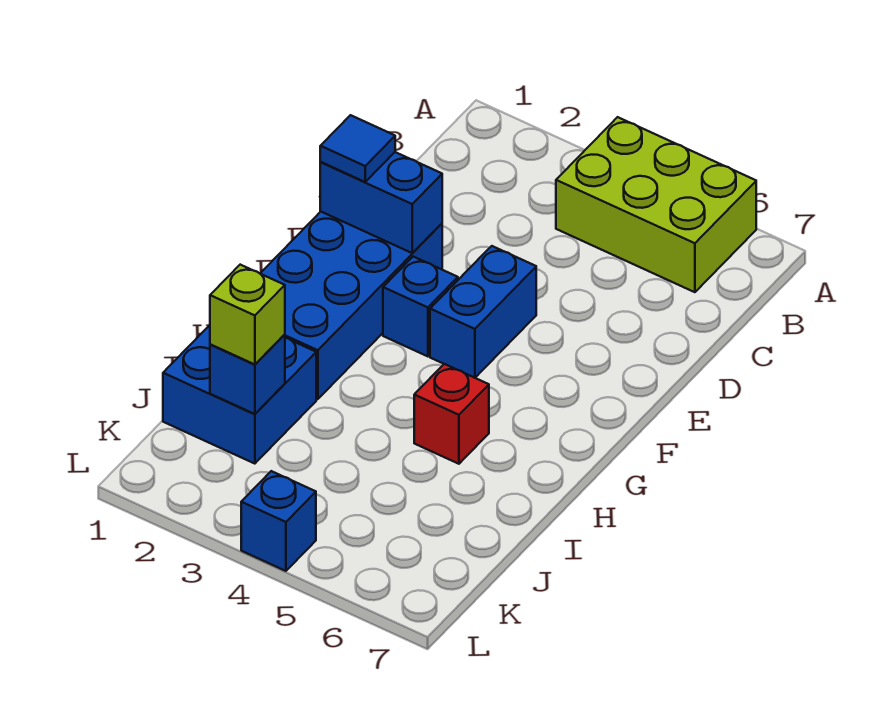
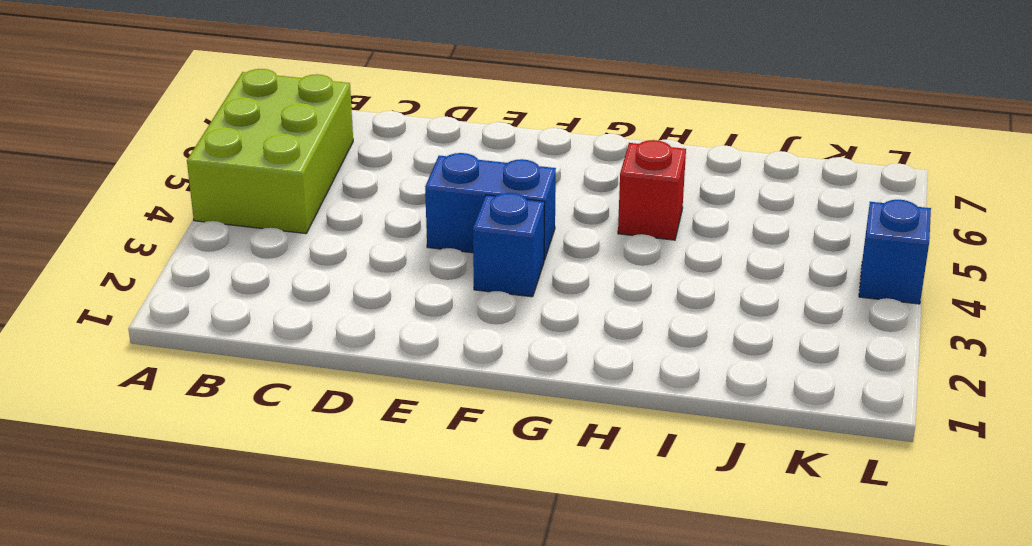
none -> blue 2x4 brick [260,212,442,399]
none -> blue 2x2 brick [163,325,316,464]

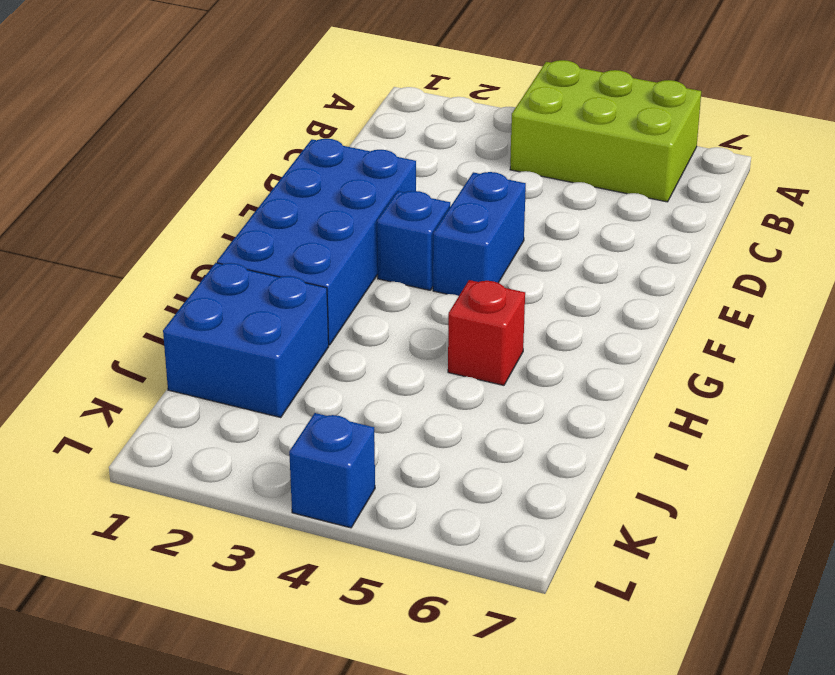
none -> blue 1x2 brick [320,152,442,253]
none -> blue 1x1 brick [210,334,285,414]

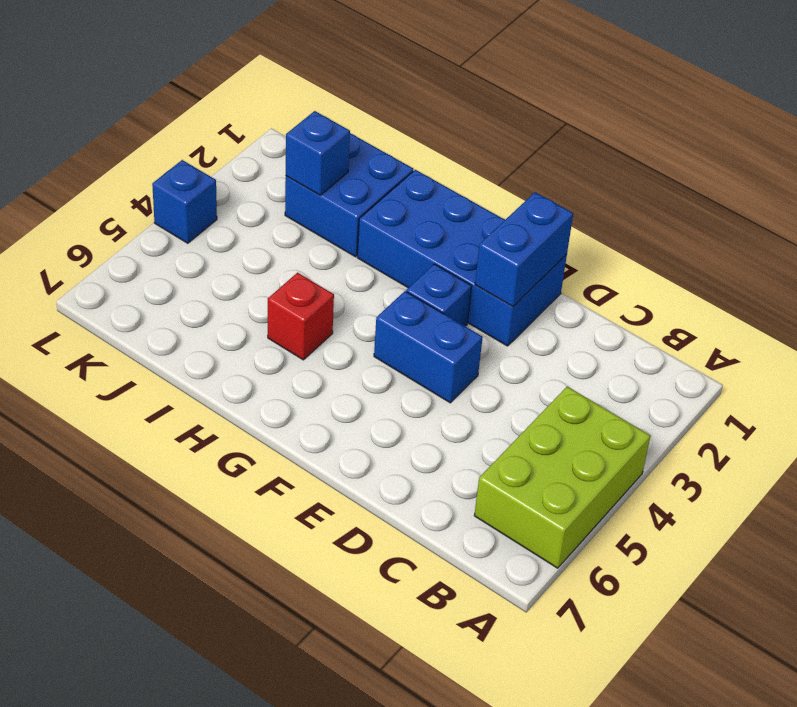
none -> blue 1x1 tile [320,115,395,182]
none -> lime 1x1 brick [210,265,285,364]

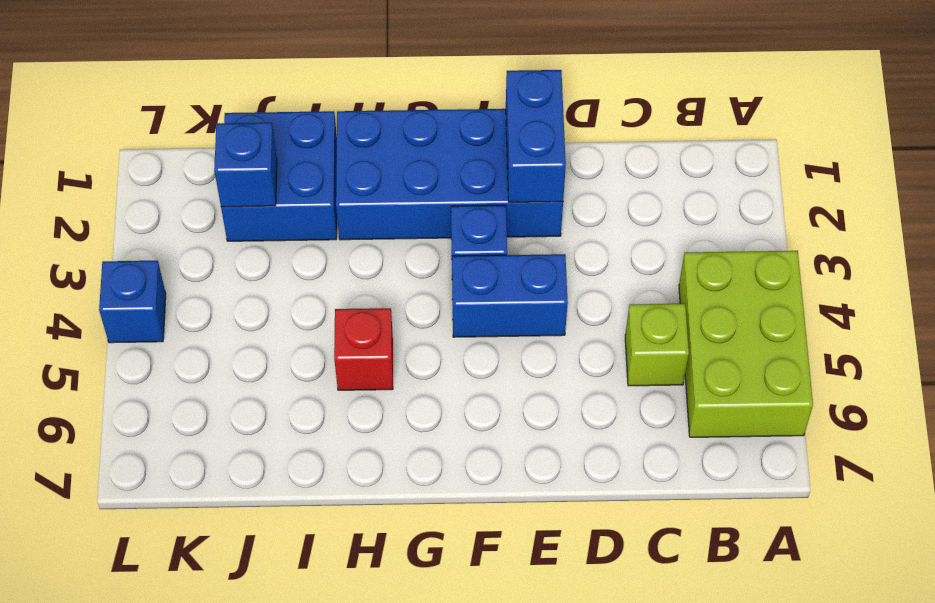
lime 1x1 brick [625,304,689,386] -> lime 1x1 brick moved to [210,265,285,364]
none -> blue 1x1 tile [320,115,395,182]

